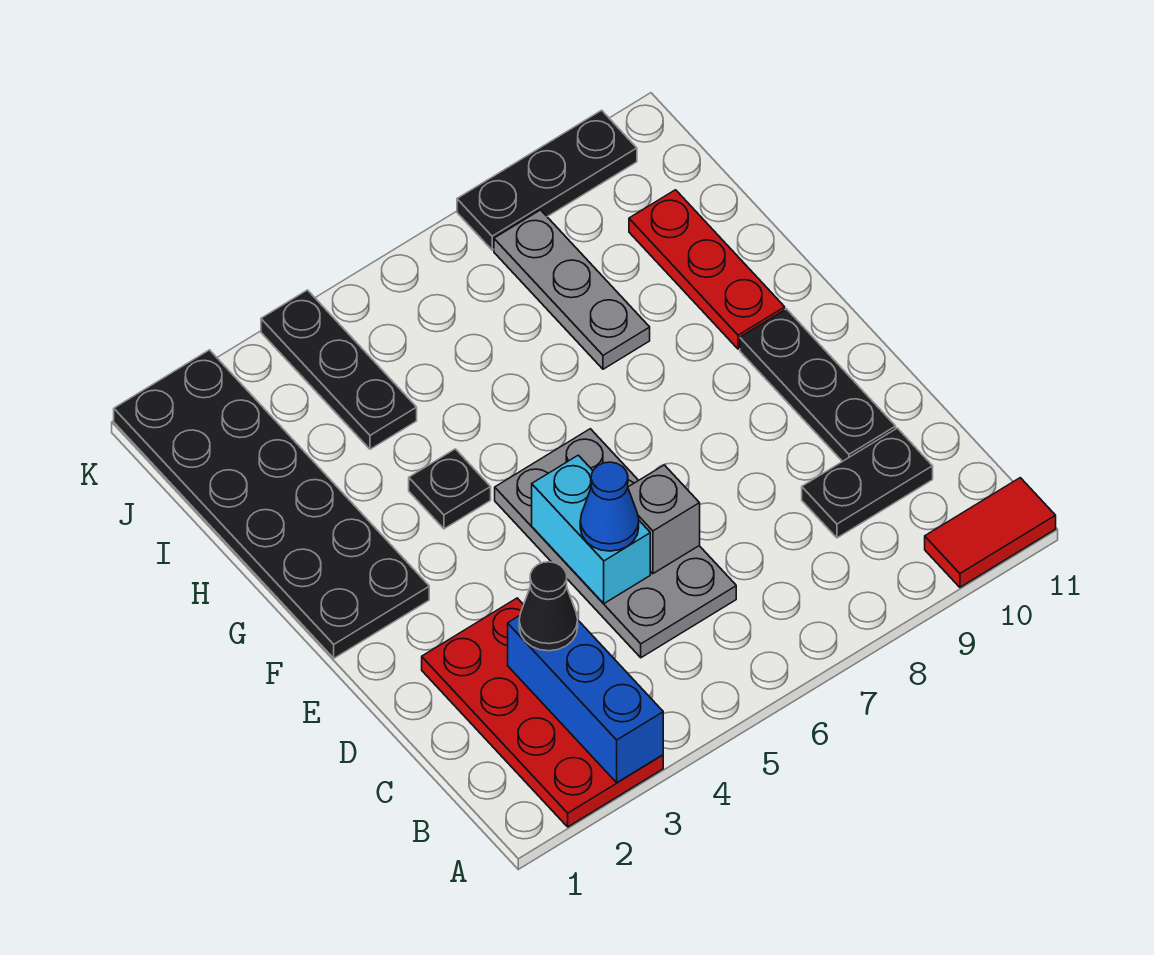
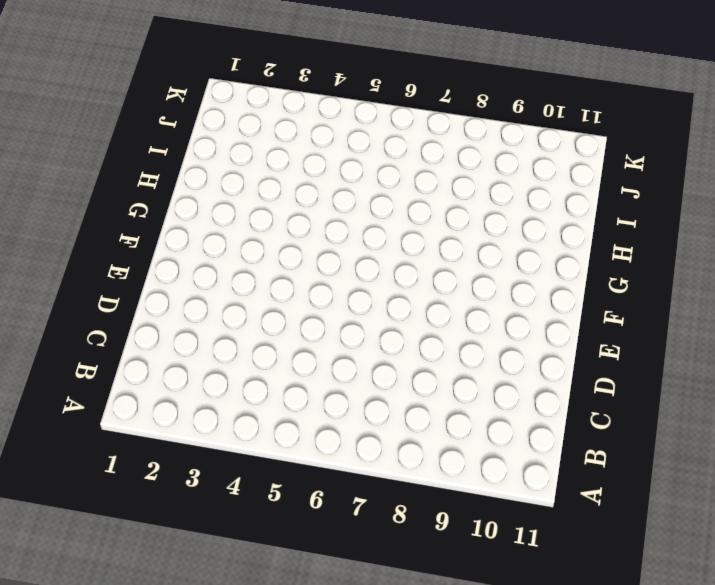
none -> red 2x4 plate [422,598,663,827]
none -> red 1x2 tile [925,478,1056,587]
none -> grey 2x4 plate [495,429,736,658]

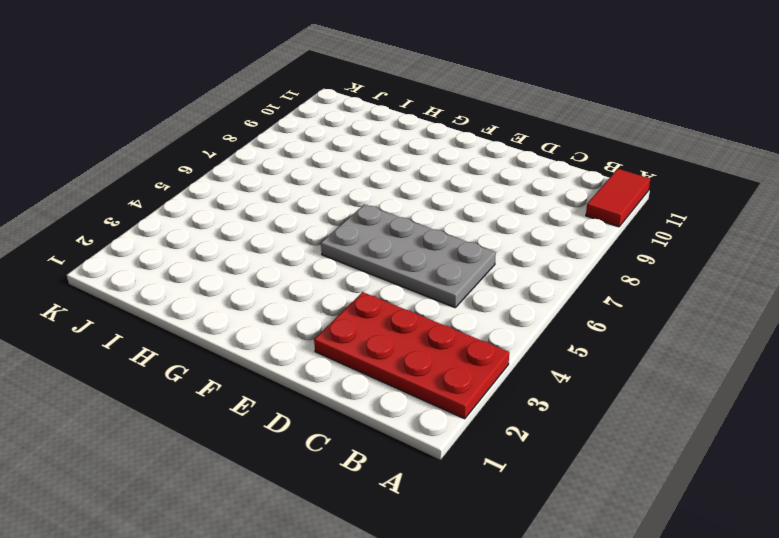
none -> black 1x2 plate [802,428,933,538]
none -> black 1x3 plate [740,309,896,461]
none -> black 2x6 plate [114,350,429,658]

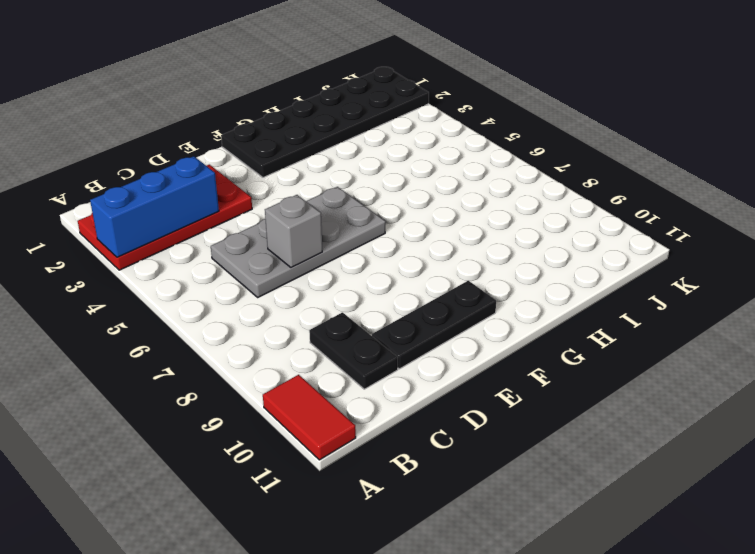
none -> black 1x1 plate [409,449,491,529]
none -> red 1x3 plate [629,190,785,349]
none -> grey 1x3 plate [494,210,650,369]

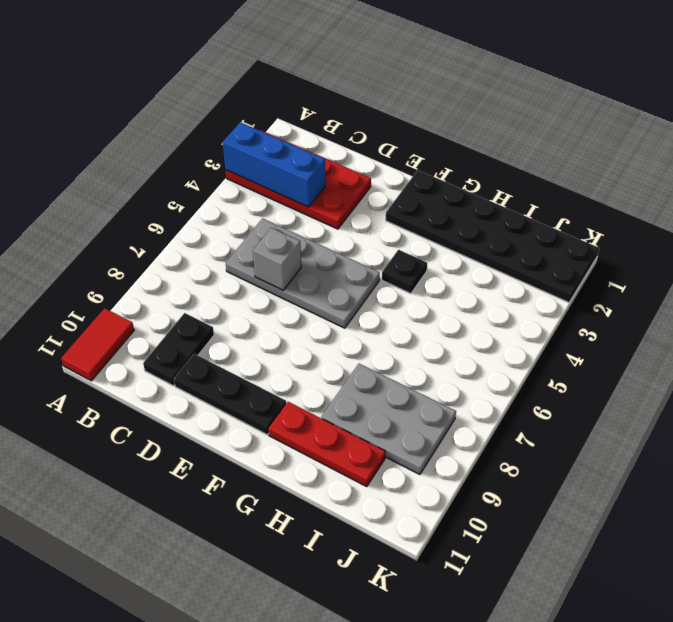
grey 2x3 plate [321,364,456,474] -> grey 1x3 plate [494,210,650,369]
none -> black 1x3 plate [261,290,417,449]
none -> black 1x3 plate [457,110,637,250]
none -> cyan 1x2 brick [532,455,650,604]

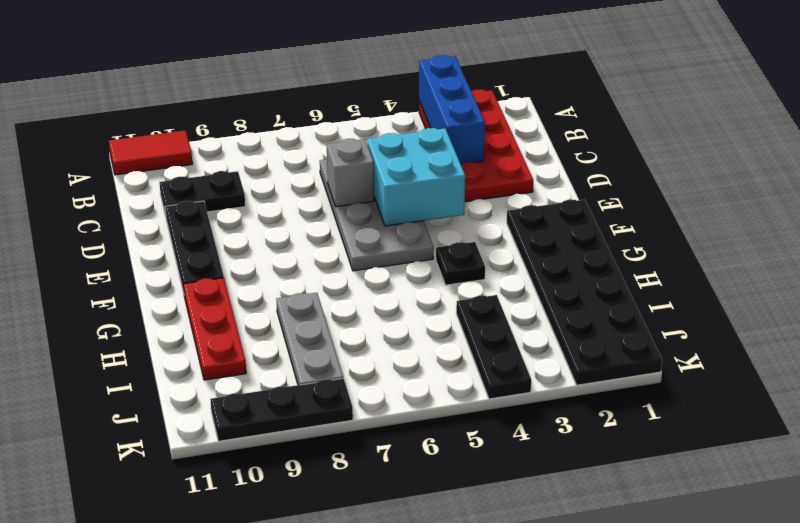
cyan 2x2 brick [367,128,465,226] -> cyan 1x2 brick [532,455,650,604]
none -> black 1x1 cone [519,562,578,651]
none -> blue 1x1 cone [580,462,639,551]

